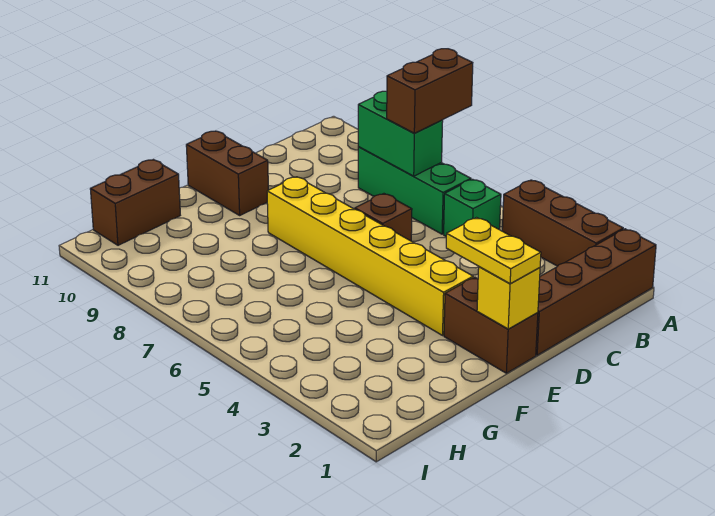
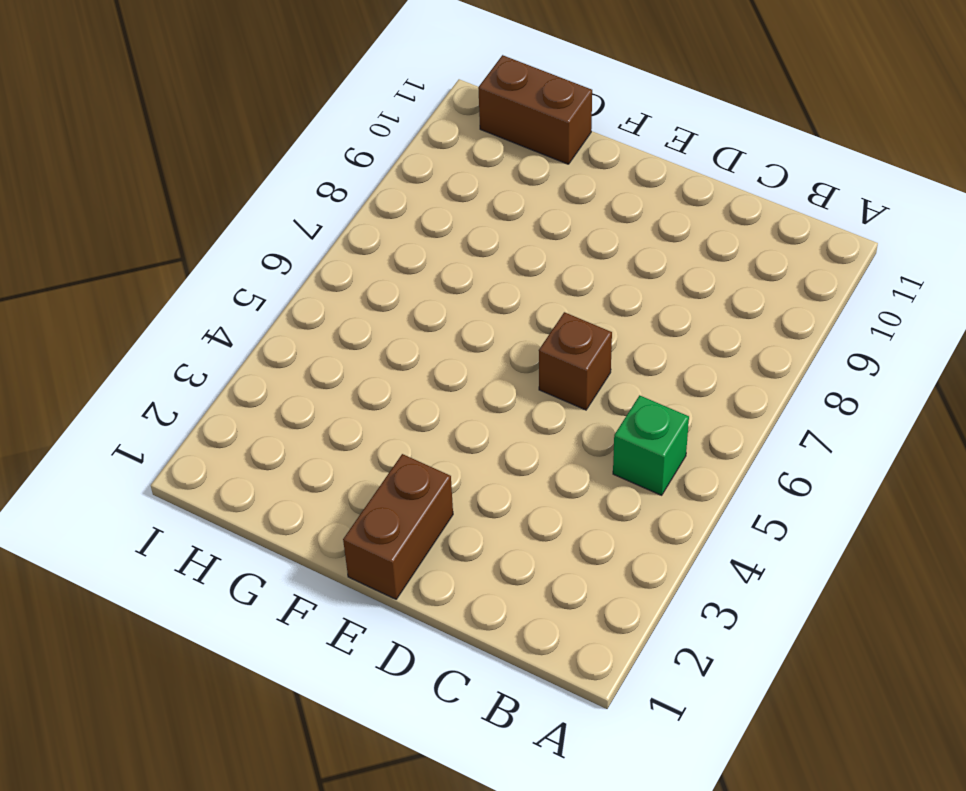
none -> brown 1x4 brick [536,229,656,355]
none -> brown 1x3 brick [502,180,623,266]
none -> green 1x3 brick [358,147,471,234]

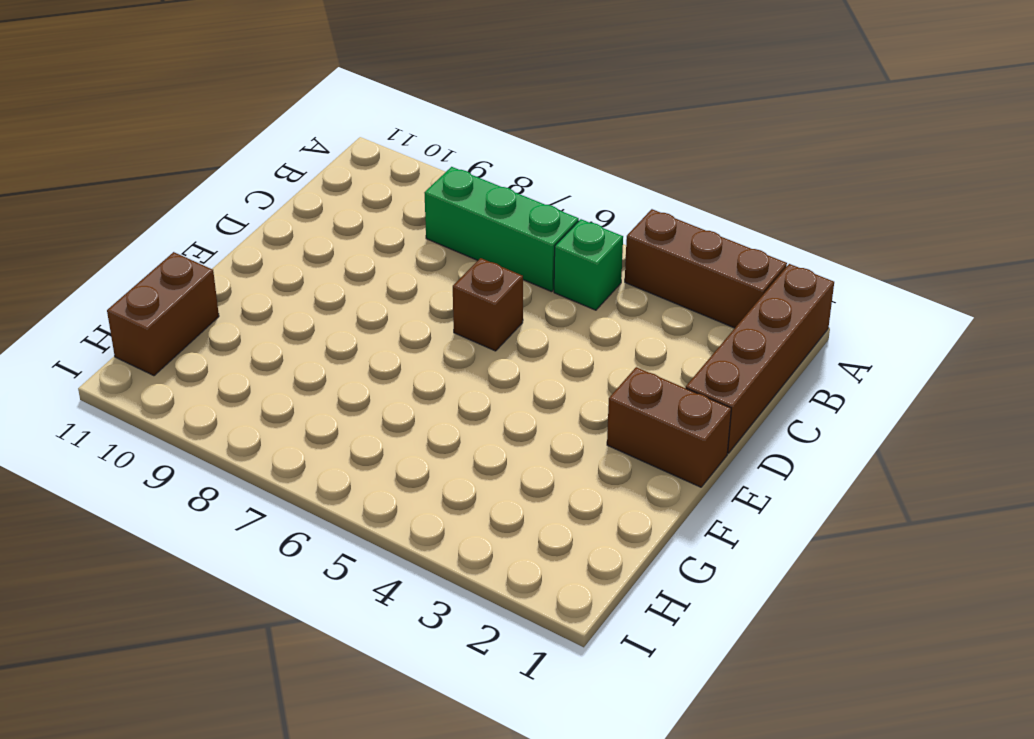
none -> yellow 1x6 brick [267,177,473,335]
none -> brown 1x2 brick [186,131,268,215]
none -> green 1x2 brick [358,91,443,176]

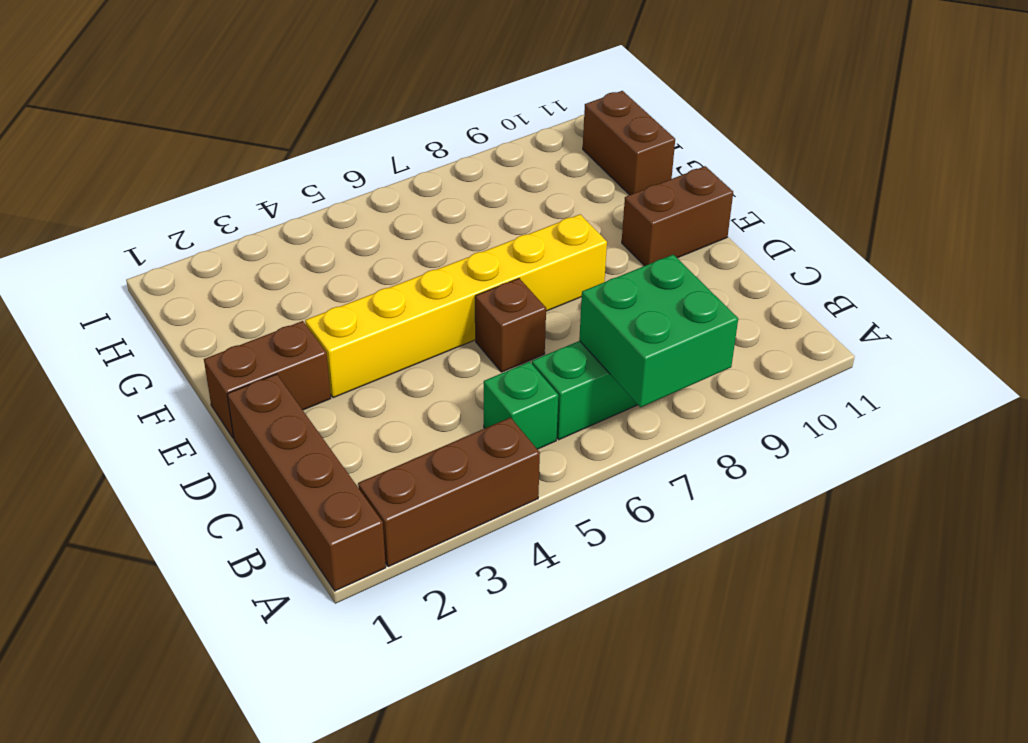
green 2x2 brick [579,255,738,407] -> green 1x2 brick [358,91,443,176]
none -> yellow 1x1 brick [477,267,540,329]
none -> brown 1x2 brick [387,49,473,133]
none -> yellow 1x2 plate [446,218,541,284]

